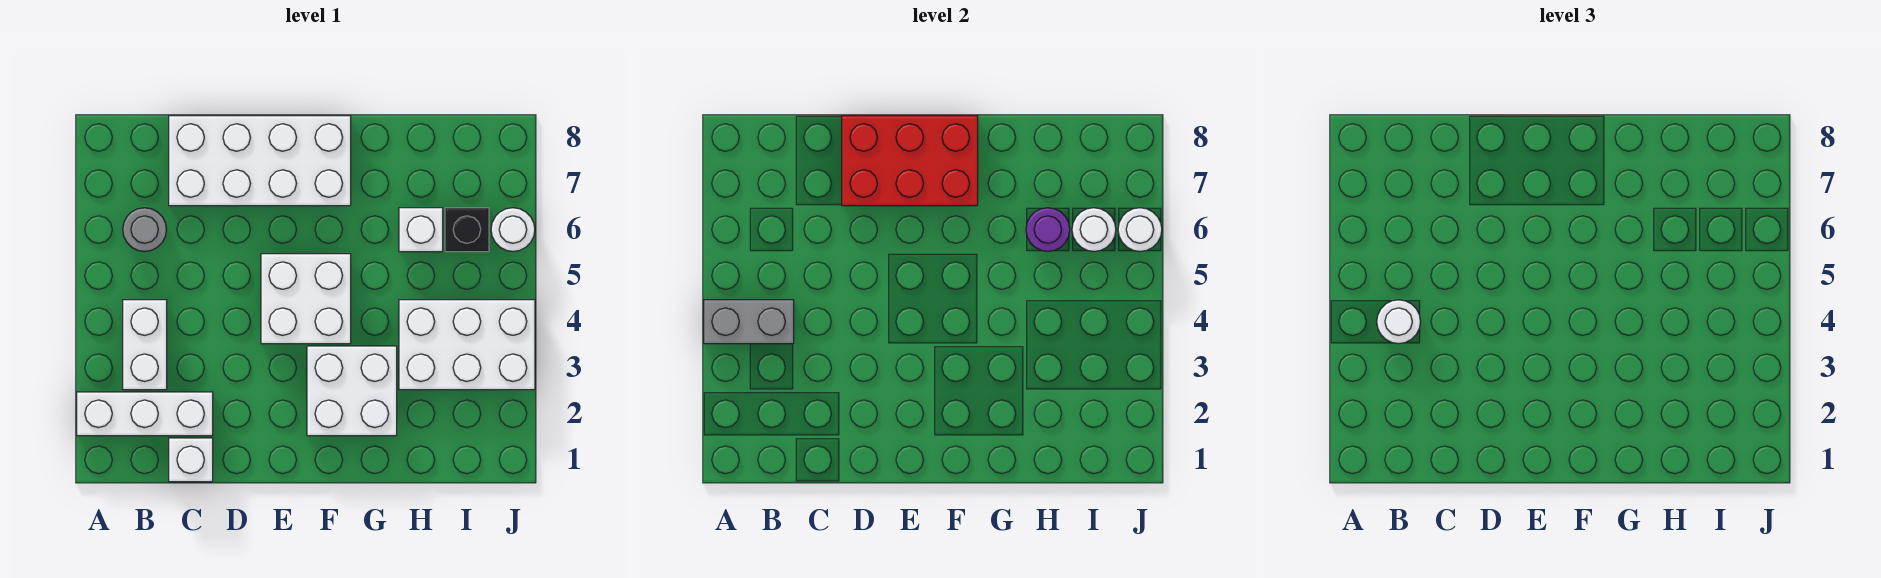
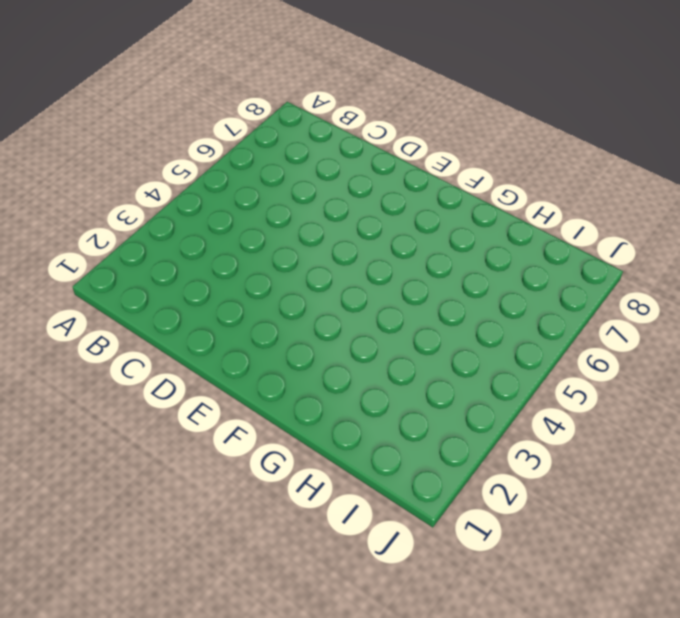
none -> white 1x3 brick [77,392,213,436]
none -> white 1x2 brick [123,300,167,390]
none -> grey 1x1 round brick [123,208,167,252]

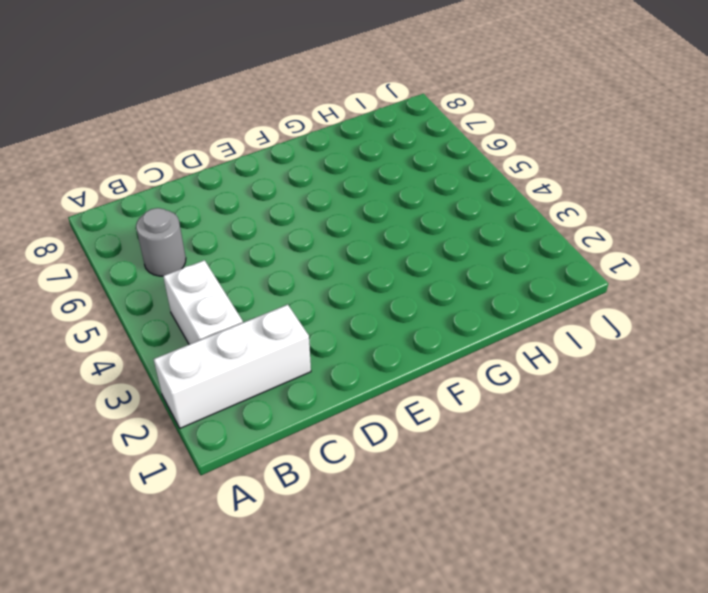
none -> white 1x1 brick [169,438,213,482]
none -> white 2x4 brick [169,116,351,206]
none -> white 2x2 brick [261,254,351,344]

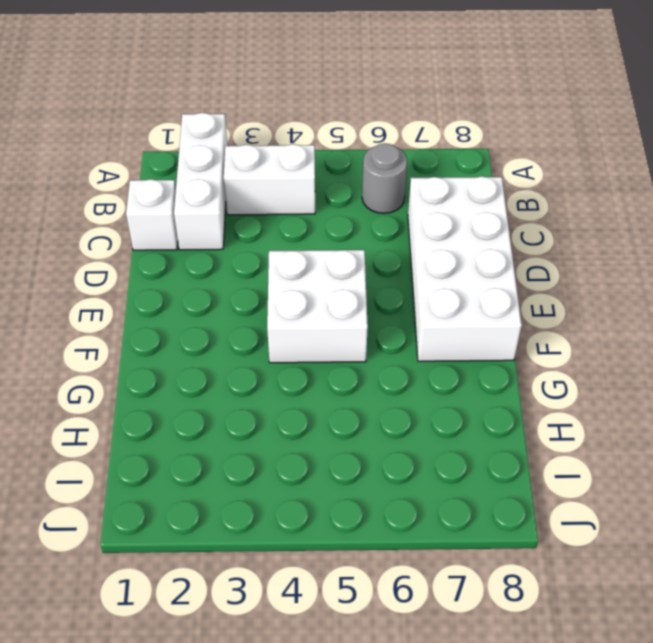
none -> white 2x2 brick [307,346,397,436]
none -> white 2x3 brick [399,300,535,390]
none -> white 1x1 brick [399,208,443,252]

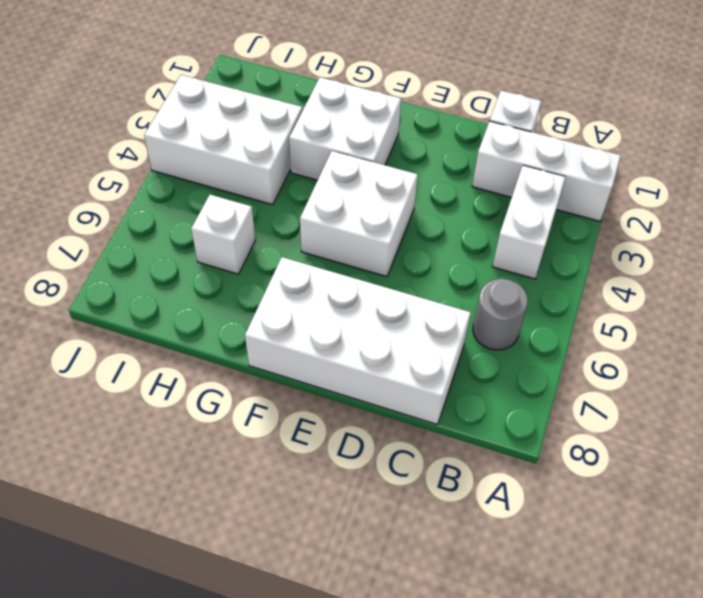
none -> black 1x1 brick [445,208,489,252]
none -> white 1x1 round brick [491,208,535,251]
none -> grey 1x2 brick [704,300,794,344]

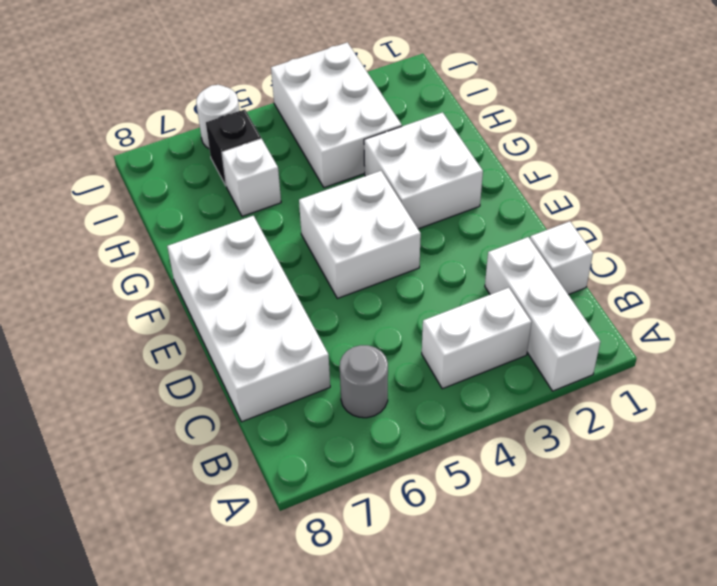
none -> grey 1x2 brick [704,300,794,344]
none -> red 2x3 brick [842,116,978,206]
none -> purple 1x1 round brick [1026,208,1070,251]

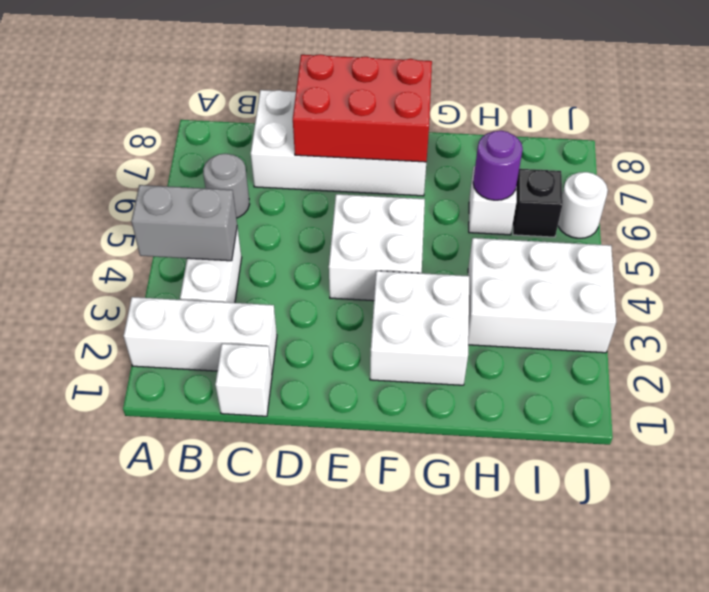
none -> white 1x1 round brick [1072,208,1116,251]
none -> white 1x1 round brick [1118,208,1162,251]
none -> white 1x1 round brick [1377,300,1421,344]

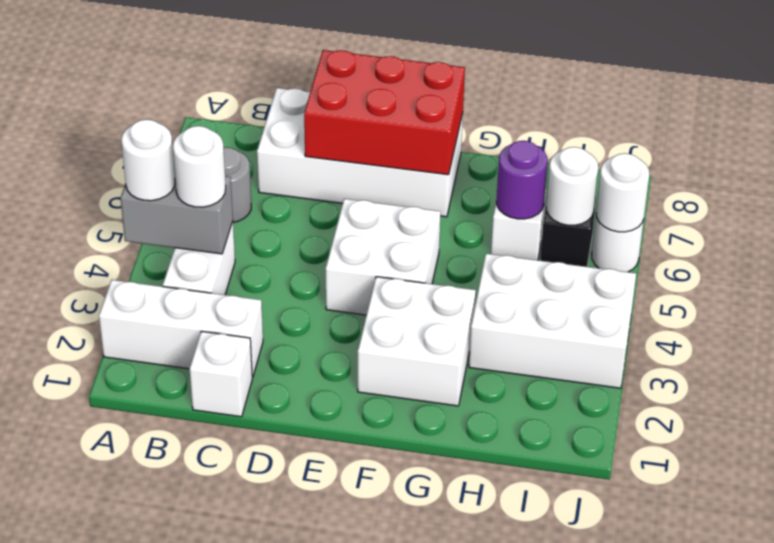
white 1x1 round brick [121,119,175,201] -> none

